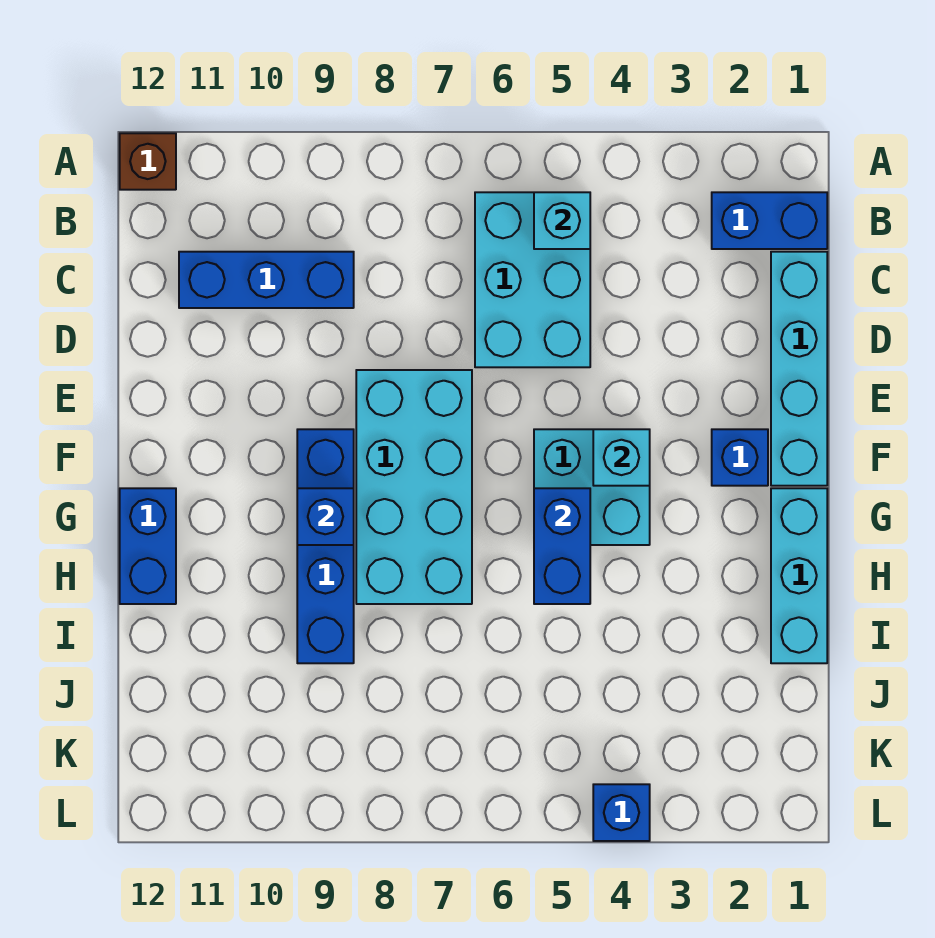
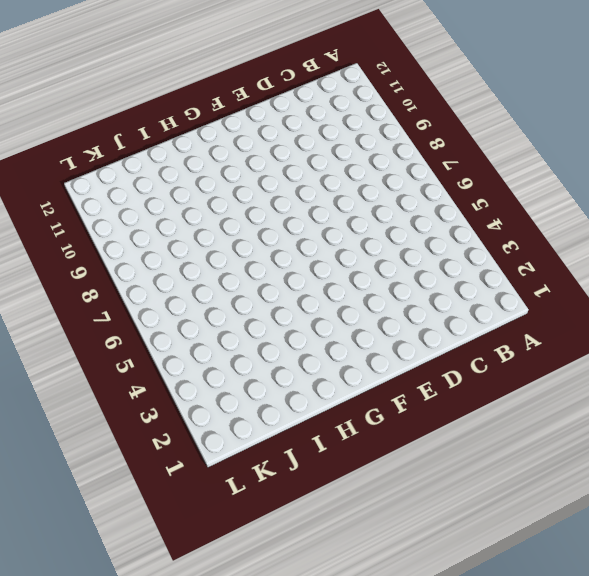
none -> brown 1x1 brick [120,133,176,190]
none -> blue 1x2 brick [712,192,827,249]
none -> cyan 2x3 brick [475,192,590,367]

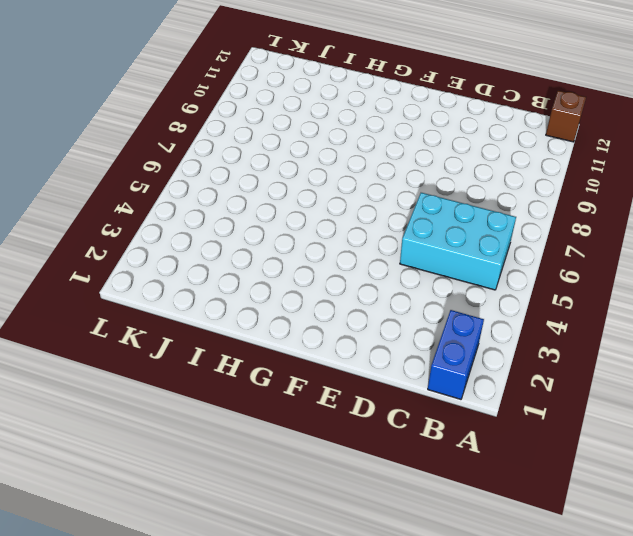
none -> cyan 1x4 brick [771,252,827,486]
none -> blue 1x3 brick [179,252,354,308]
none -> cyan 2x4 brick [356,370,472,604]

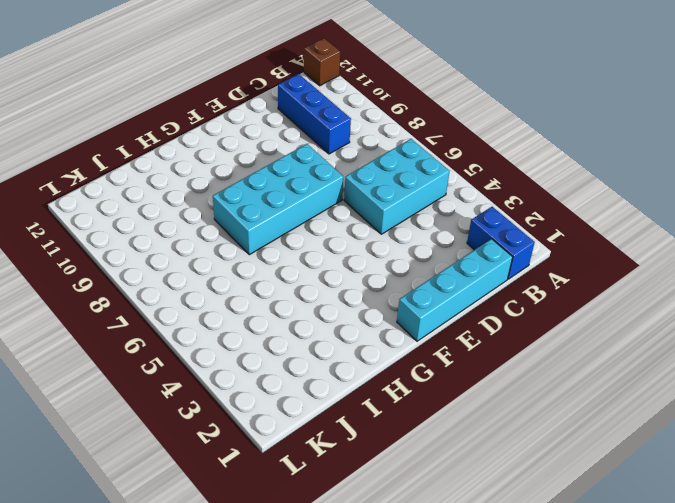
none -> blue 1x1 brick [712,429,768,486]
none -> cyan 2x2 brick [534,429,650,545]
none -> blue 1x4 brick [297,429,354,663]

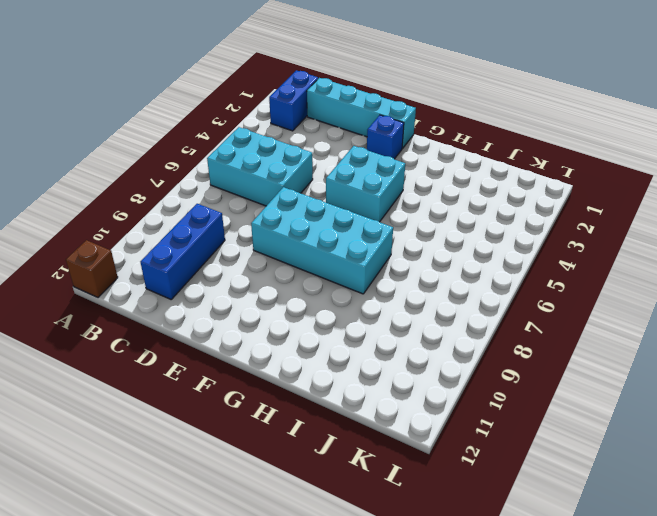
none -> blue 1x4 brick [297,429,354,663]
none -> cyan 1x3 brick [771,488,827,663]
none -> blue 1x2 brick [120,488,176,604]

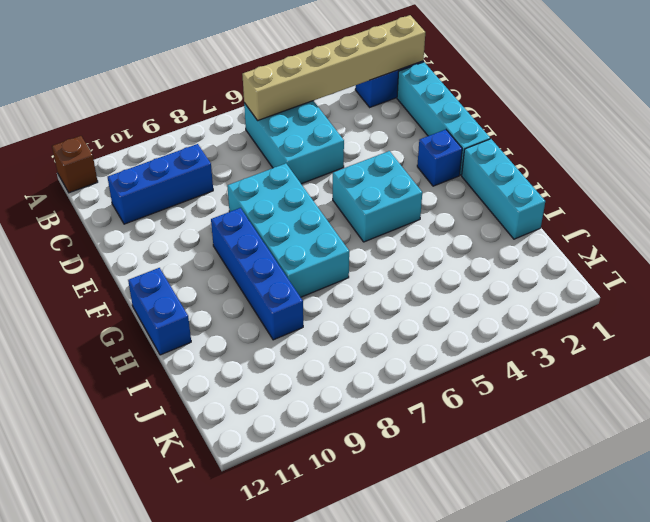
tan 1x6 brick [242,15,425,121] -> cyan 1x1 brick [534,192,590,249]
none -> blue 1x1 brick [593,784,650,841]
none -> cyan 1x1 brick [593,429,650,486]
none -> blue 1x2 brick [534,488,590,604]

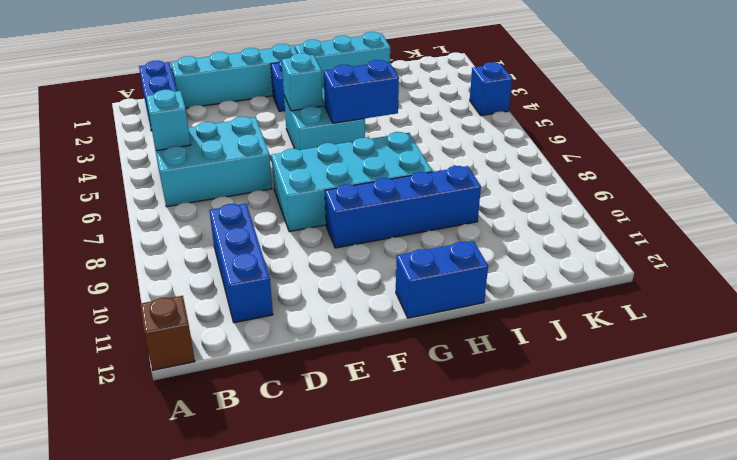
none -> blue 1x1 brick [297,488,354,545]

